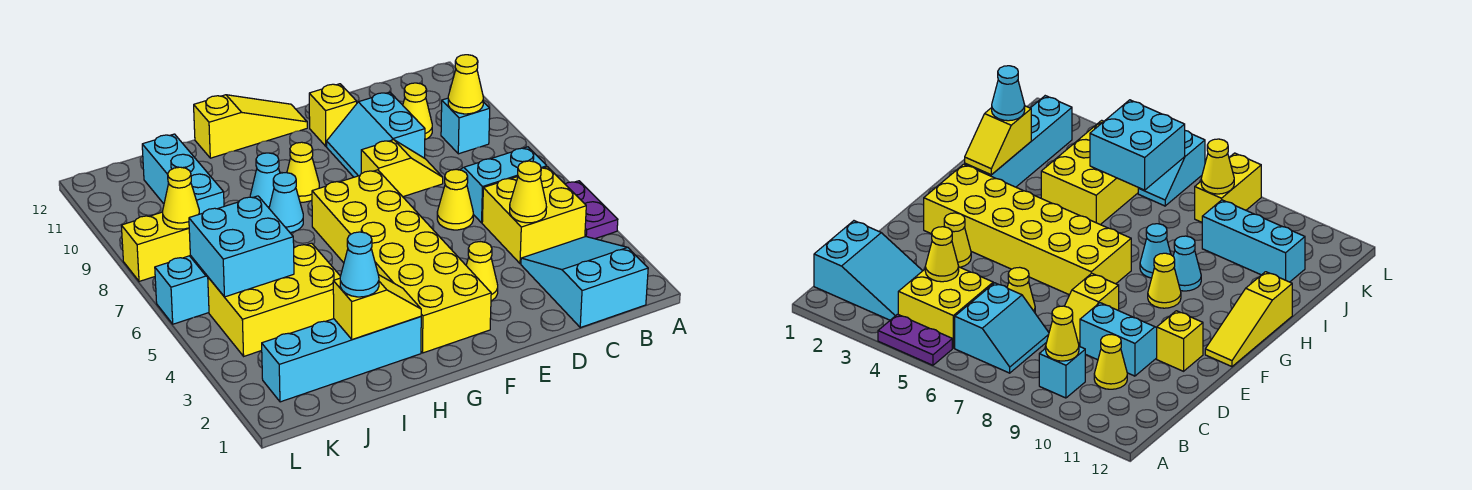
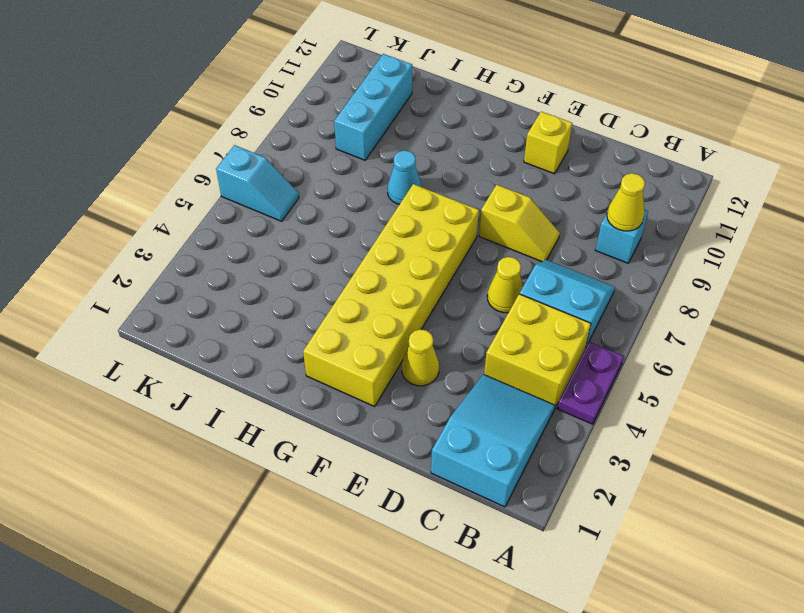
none -> yellow 1x1 cone [403,83,432,140]
none -> cyan 2x2 slope [327,92,425,177]
none -> yellow 1x3 slope [194,95,307,158]

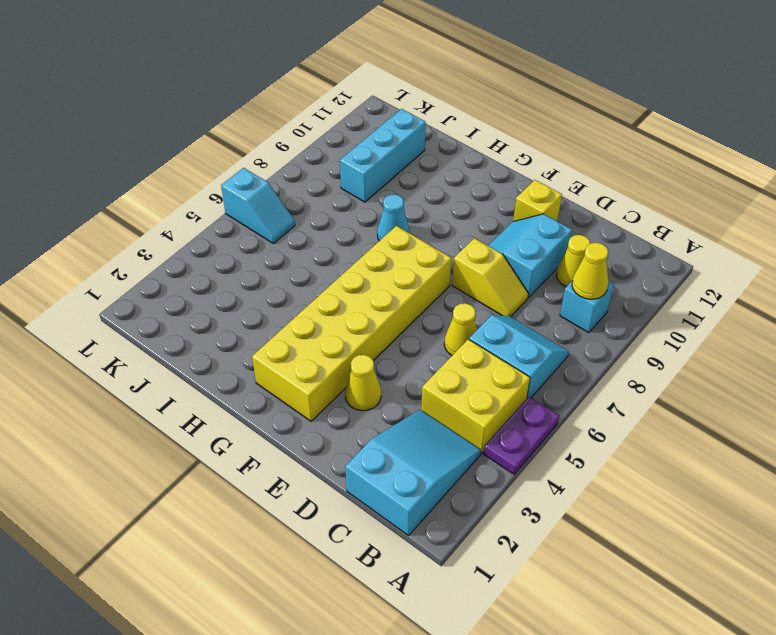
none -> yellow 1x3 slope [194,95,307,158]
none -> yellow 1x1 cone [287,142,319,202]
none -> cyan 1x4 brick [262,317,421,402]

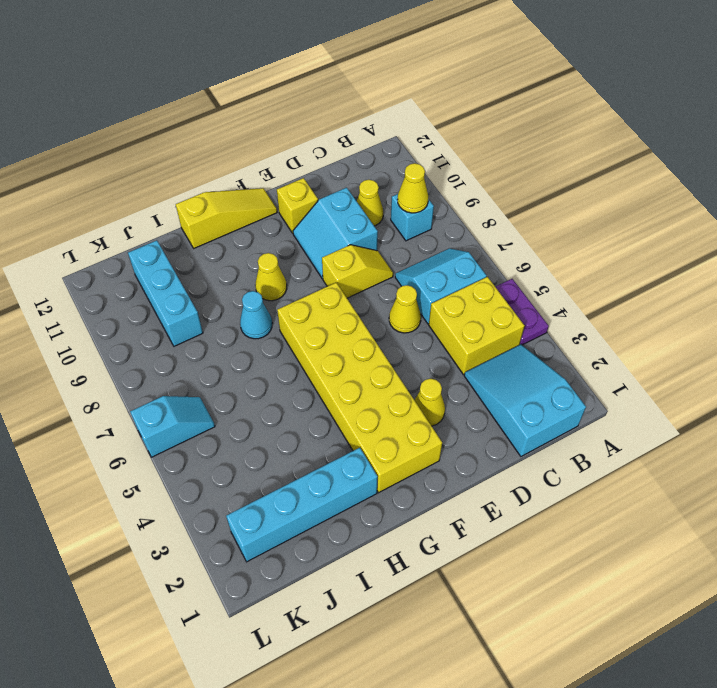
none -> cyan 1x1 cone [250,153,280,208]
none -> yellow 2x3 brick [208,243,340,356]
none -> yellow 1x2 brick [121,212,191,281]

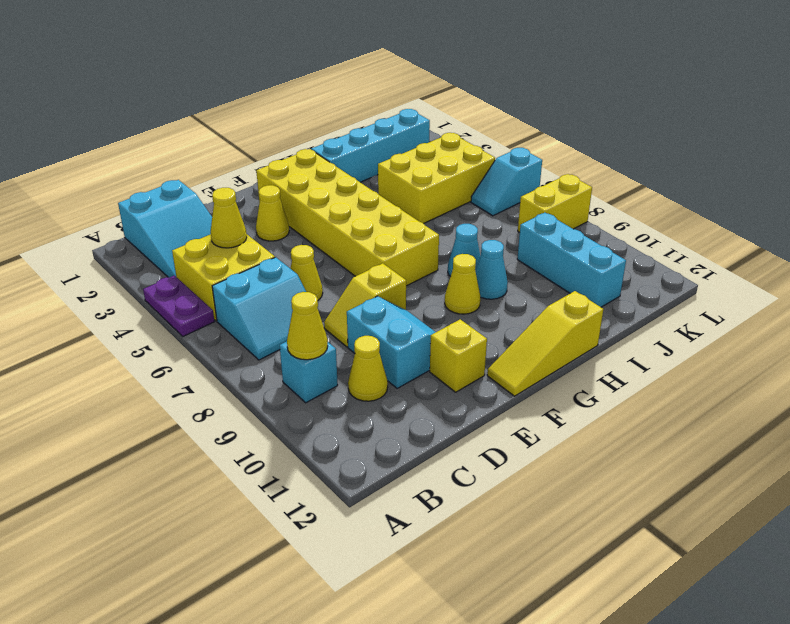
none -> yellow 1x2 slope [333,275,421,340]
none -> cyan 2x2 brick [189,196,294,297]
none -> yellow 1x1 cone [163,167,199,229]

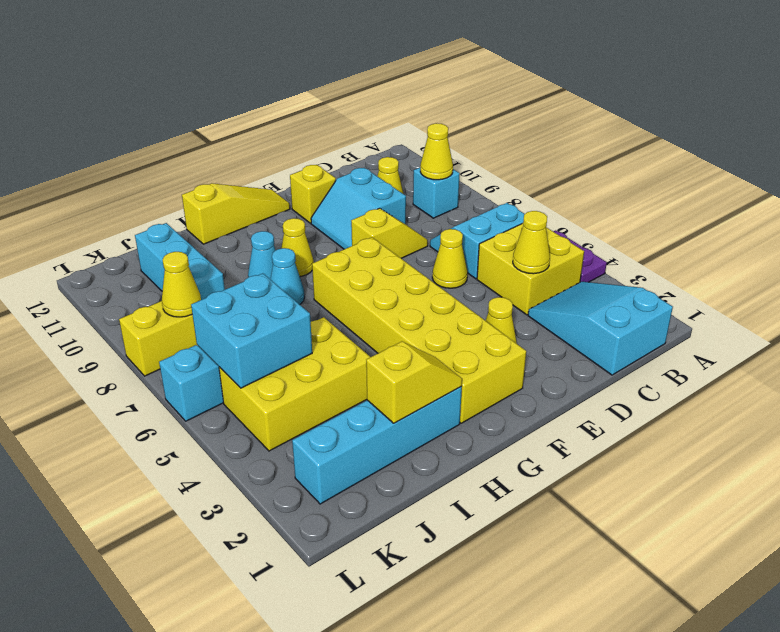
none -> cyan 1x1 cone [340,232,379,297]

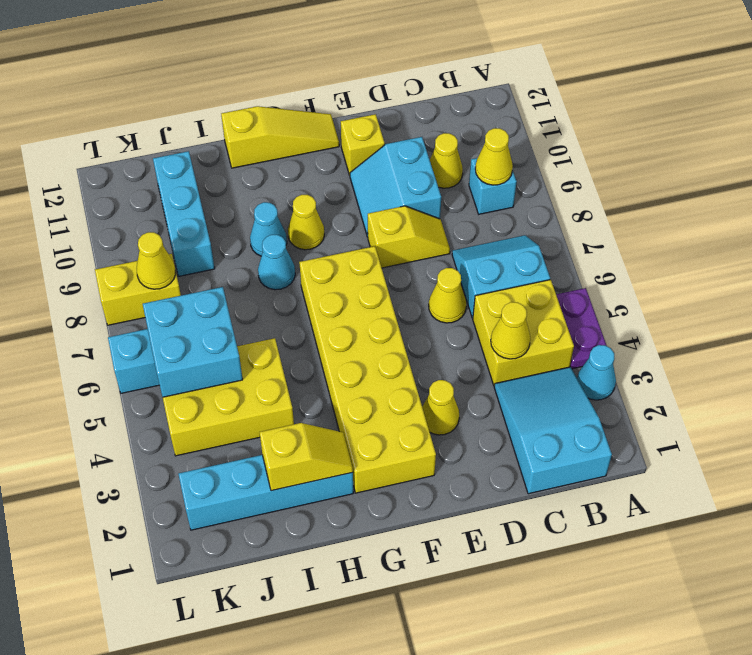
cyan 1x1 cone [577,345,616,400] -> cyan 1x1 cone moved to [340,232,379,297]

